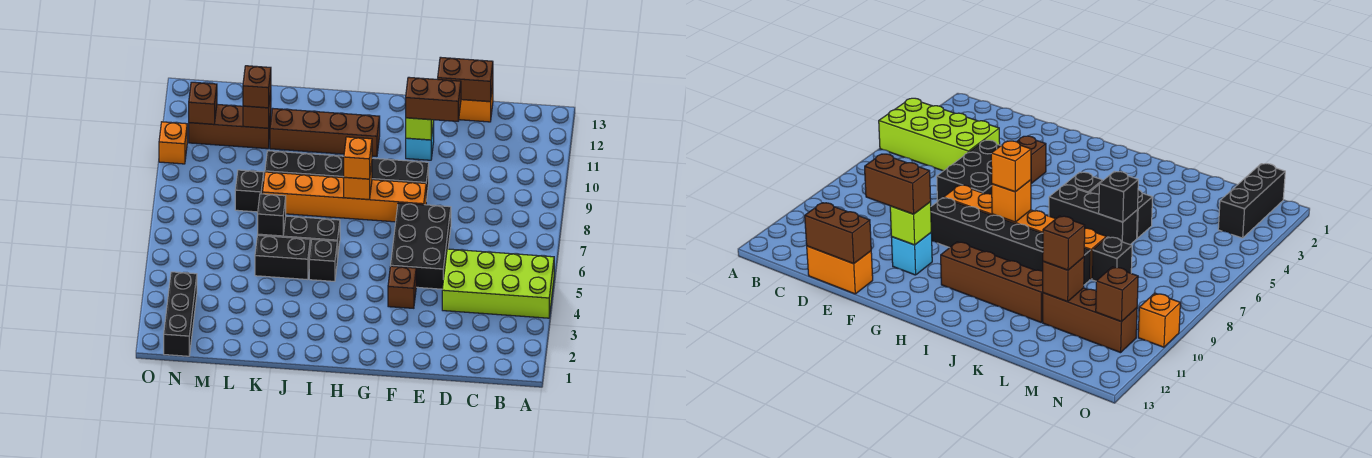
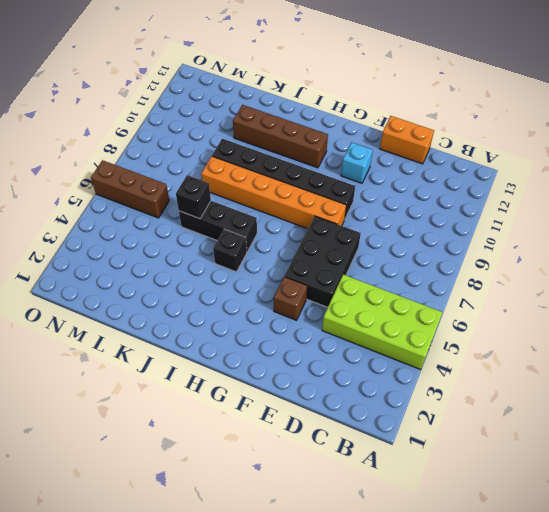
brown 1x3 brick [91,160,169,218] -> brown 1x3 brick moved to [189,104,271,149]
none -> black 1x2 brick [255,235,310,280]
none -> black 1x1 brick [235,170,264,212]
none -> black 1x3 brick [164,272,197,356]

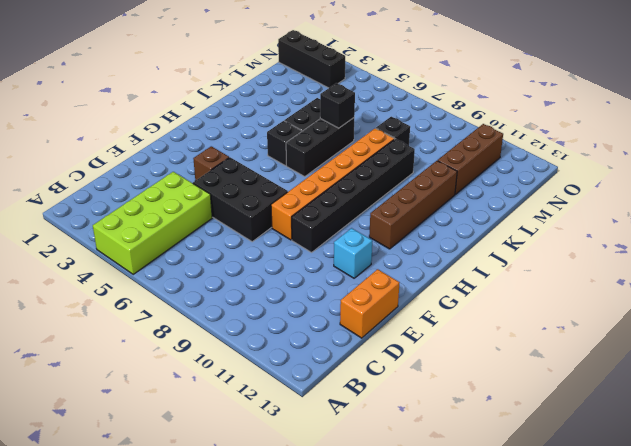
none -> orange 1x1 brick [159,122,187,164]
none -> brown 1x2 brick [438,57,493,102]
none -> lime 1x1 brick [406,118,434,140]

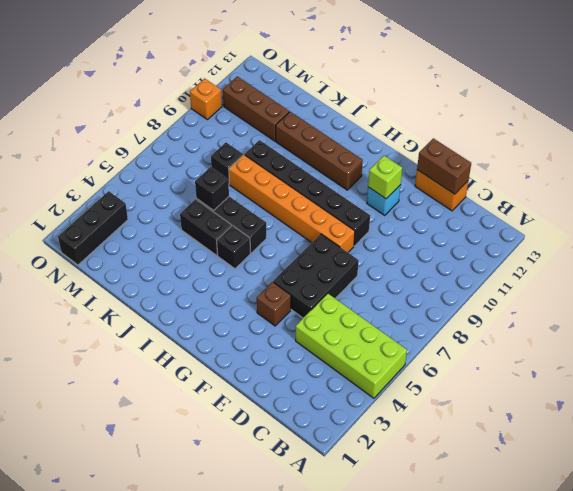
none -> orange 1x1 brick [344,163,372,200]
none -> brown 1x1 brick [243,93,271,128]
none -> brown 1x1 brick [189,82,217,124]

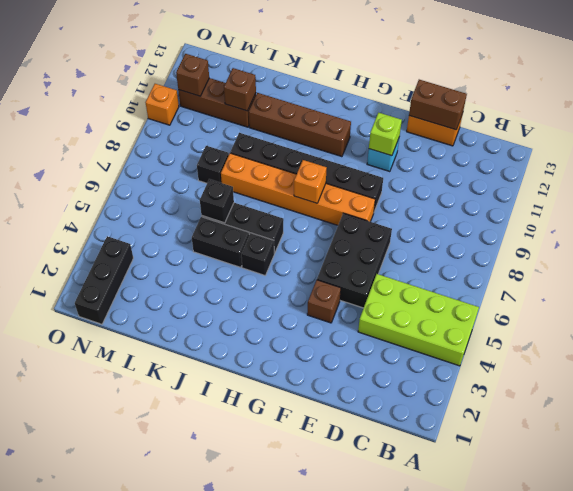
none -> brown 1x2 brick [406,77,461,121]
none -> orange 1x1 brick [344,137,372,179]
none -> brown 1x1 brick [243,66,271,108]

